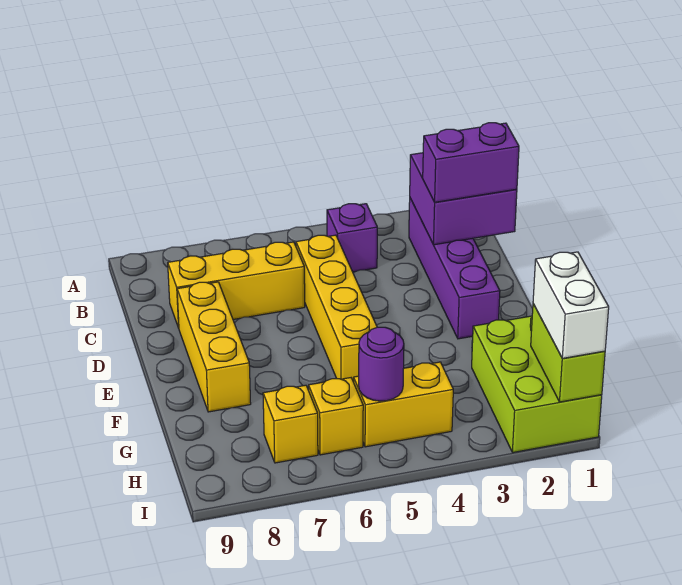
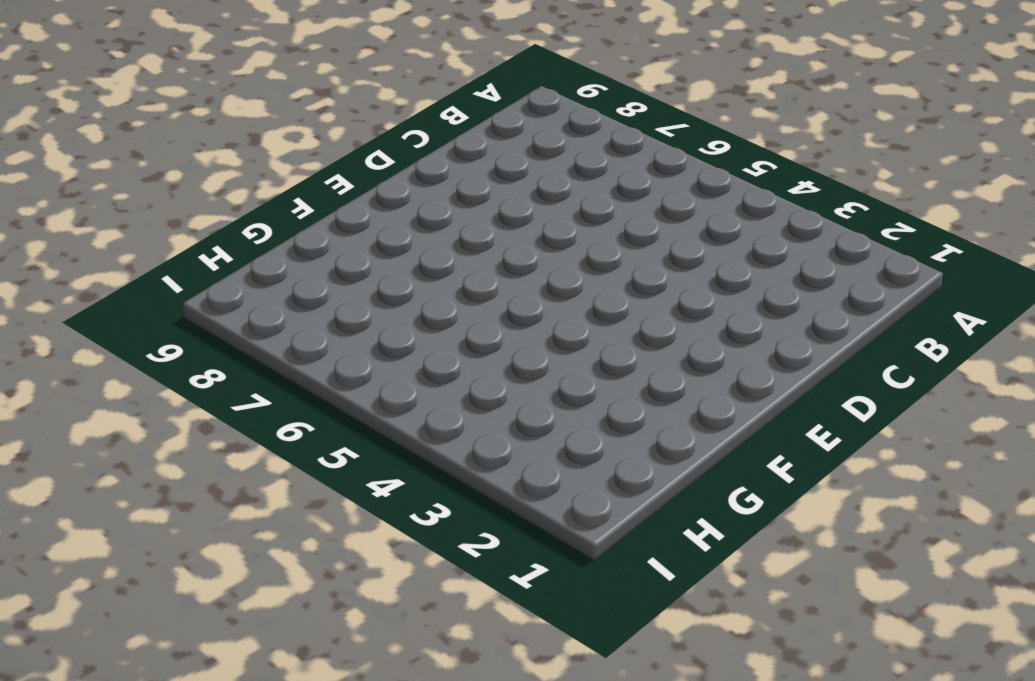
none -> purple 1x4 brick [409,198,500,339]
none -> purple 1x1 brick [327,204,377,272]
none -> yellow 1x4 brick [296,235,377,382]

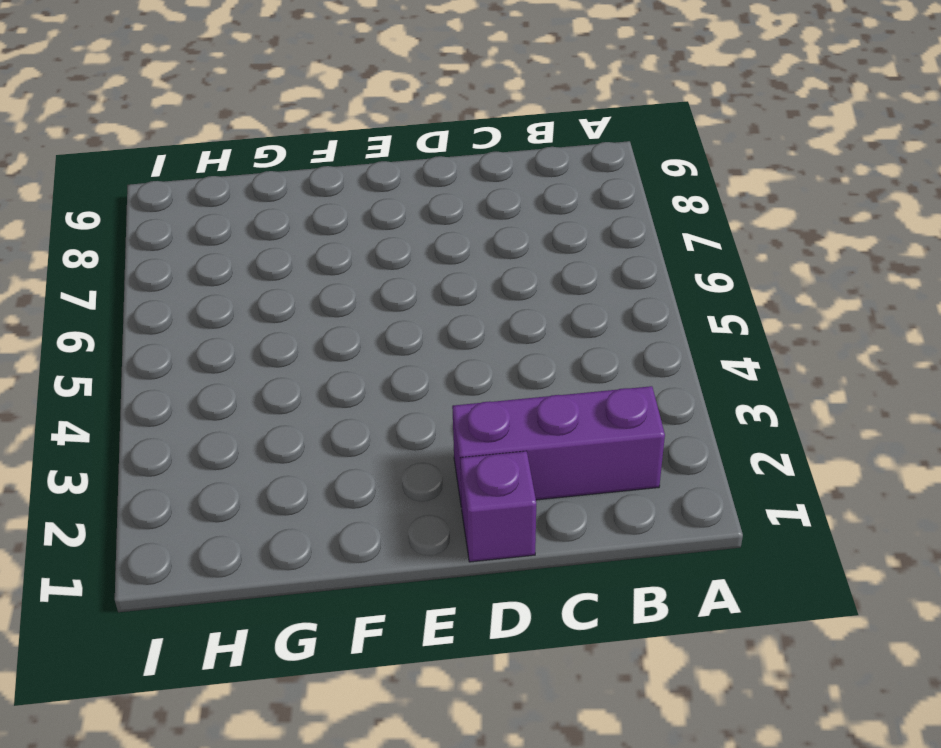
purple 1x3 brick [452,386,665,507] -> purple 1x4 brick [409,198,500,339]
purple 1x1 brick [460,451,536,562] -> purple 1x1 brick moved to [327,204,377,272]
none -> yellow 1x4 brick [296,235,377,382]
none -> yellow 1x3 brick [168,242,305,328]
none -> yellow 1x3 brick [177,282,251,412]

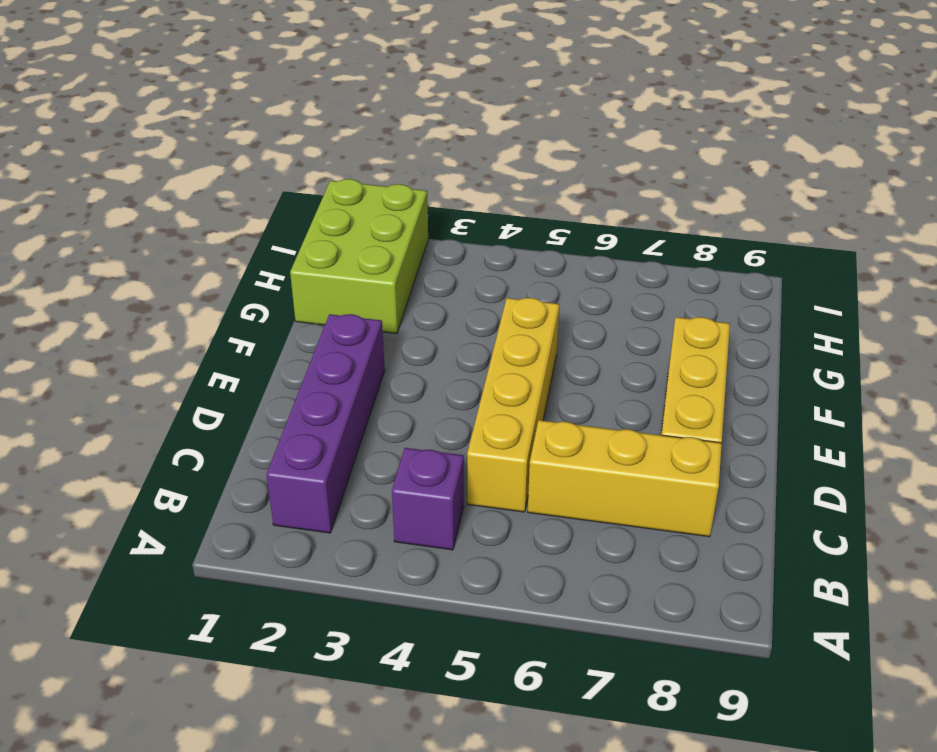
none -> yellow 1x2 brick [354,362,453,447]
none -> yellow 1x1 brick [309,378,363,455]
none -> yellow 1x1 brick [263,385,318,463]

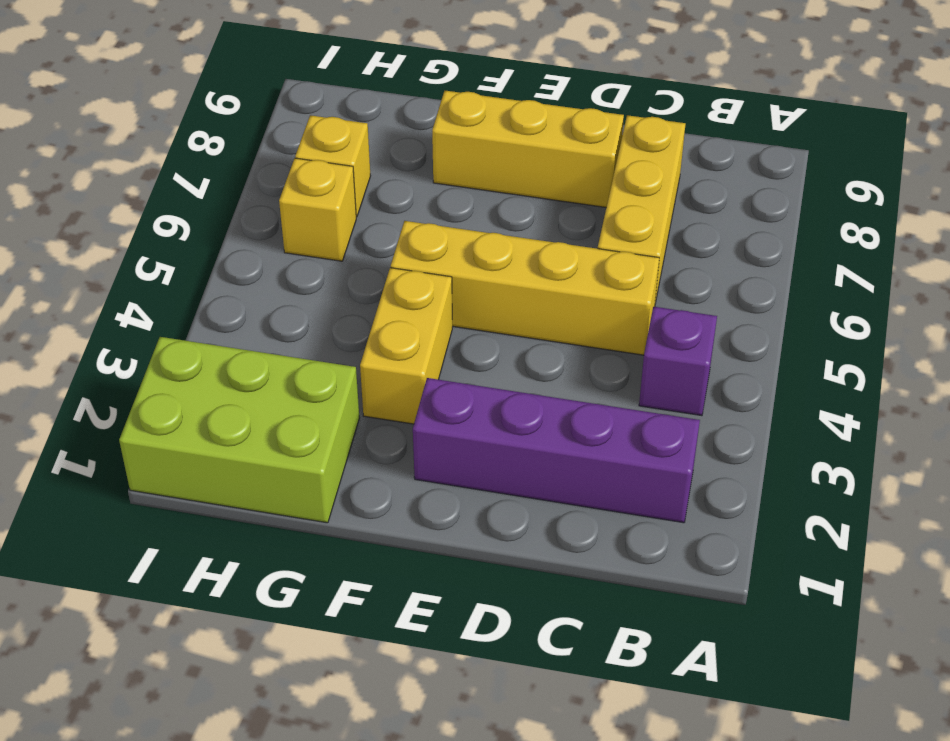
yellow 1x2 brick [360,268,452,424] -> yellow 1x2 brick moved to [354,362,453,447]
none -> purple 2x2 brick [410,153,517,245]
none -> lime 1x2 brick [531,304,605,402]
none -> purple 1x1 round brick [359,327,404,401]

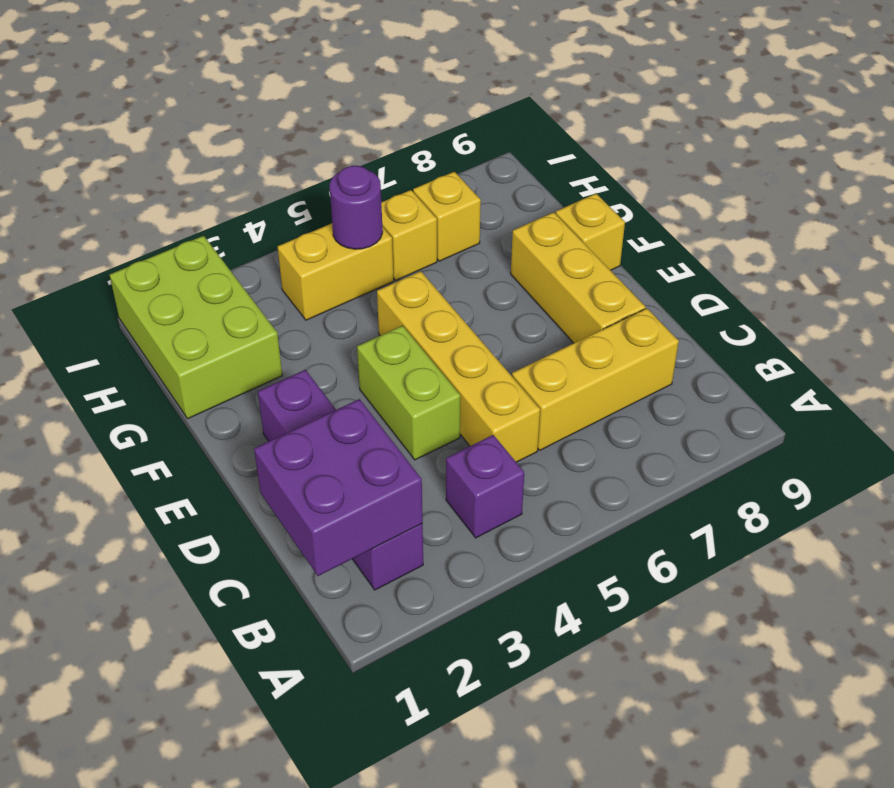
lime 1x2 brick [357,326,460,460] -> lime 1x2 brick moved to [531,304,605,402]
yellow 1x1 brick [555,194,625,270] -> none
none -> purple 1x2 brick [423,123,519,202]
none -> white 1x2 brick [533,252,609,358]

